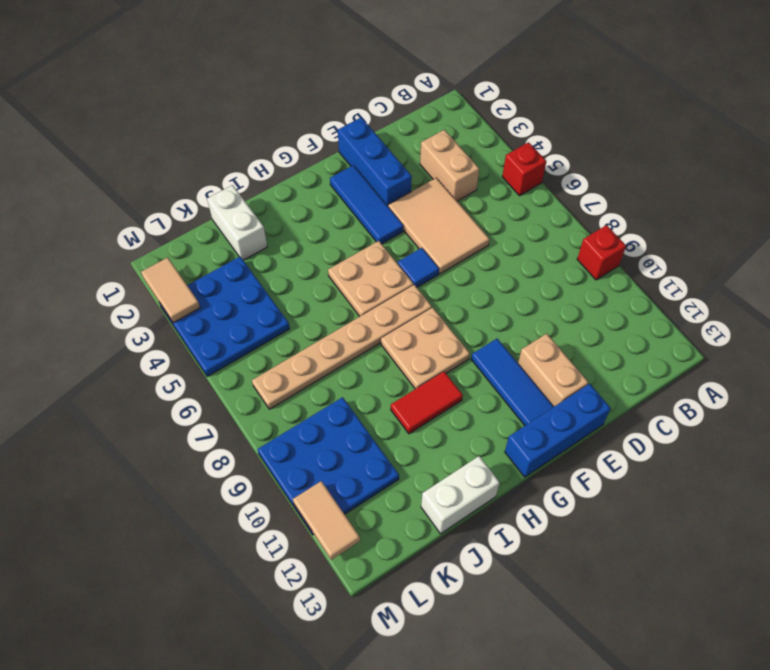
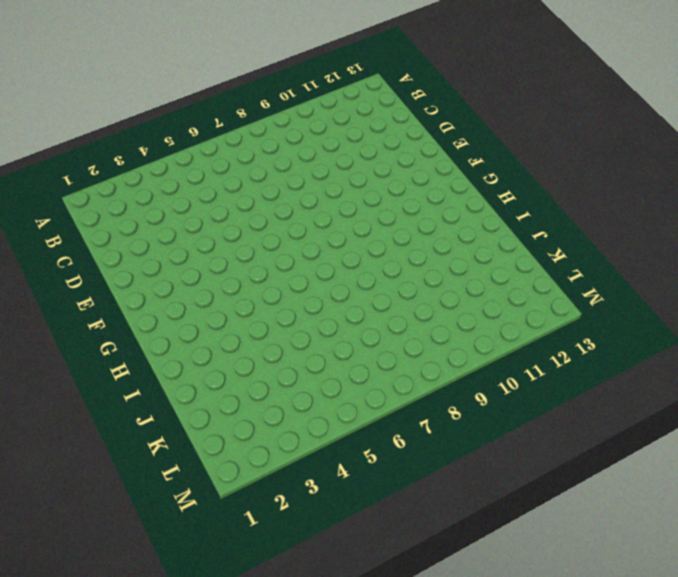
none -> red 1x1 brick [502,142,546,196]
none -> red 1x1 brick [577,225,626,280]
none -> tan 1x2 brick [420,130,479,201]

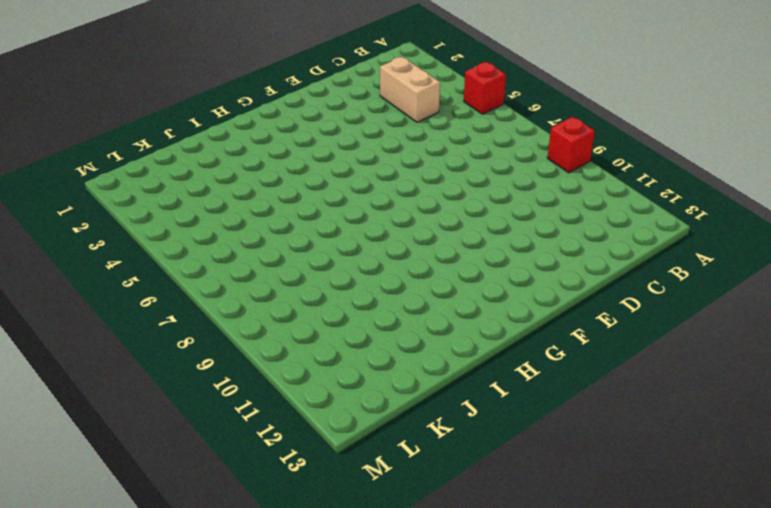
none -> tan 2x3 tile [388,178,489,274]
none -> blue 1x3 brick [338,117,412,206]
none -> tan 1x2 brick [518,334,588,406]

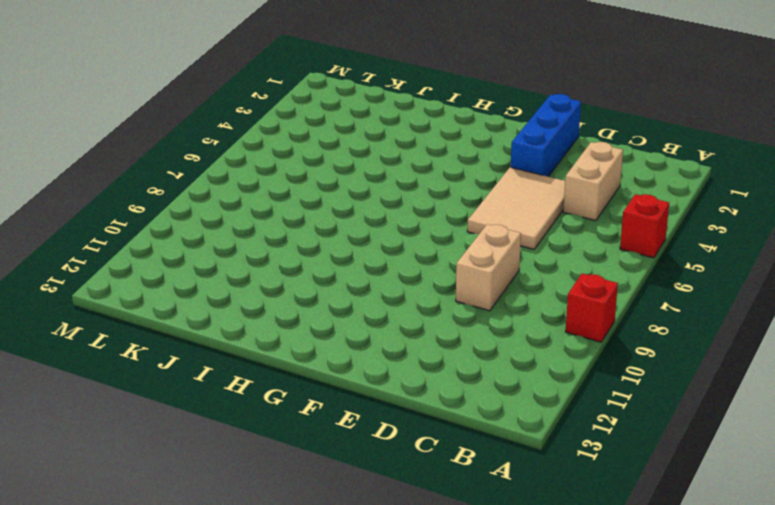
tan 1x2 brick [456,224,521,311] -> tan 1x2 brick moved to [518,334,588,406]
none -> blue 1x3 brick [505,384,611,477]
none -> blue 1x3 tile [330,165,403,244]
none -> blue 1x1 tile [398,248,439,287]

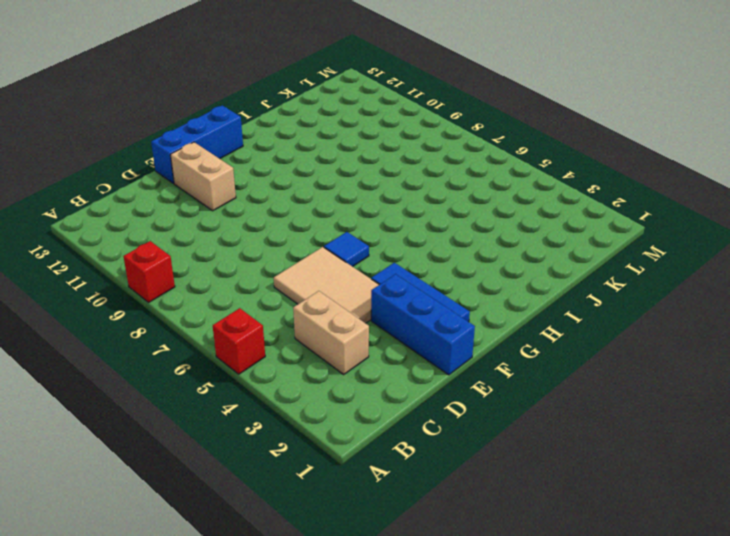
none -> blue 1x3 tile [471,339,554,426]
none -> tan 2x2 plate [328,241,413,316]
none -> tan 1x6 plate [252,285,432,409]

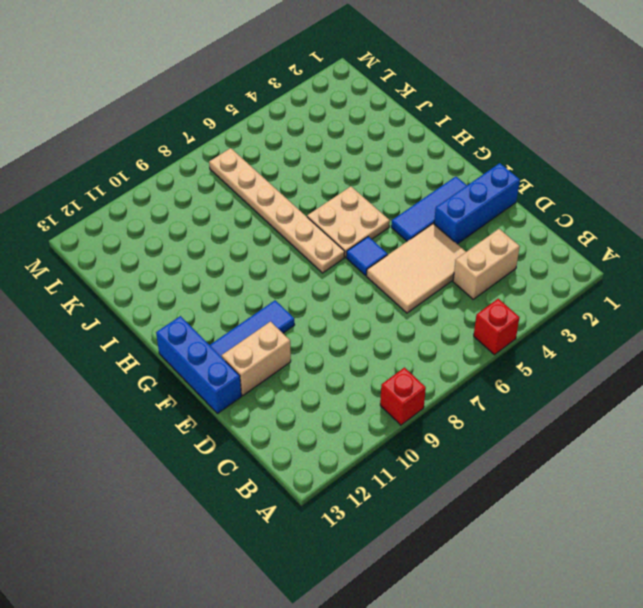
none -> tan 2x2 plate [381,307,470,389]
none -> red 1x2 tile [391,372,463,434]
none -> white 1x2 brick [421,456,500,534]

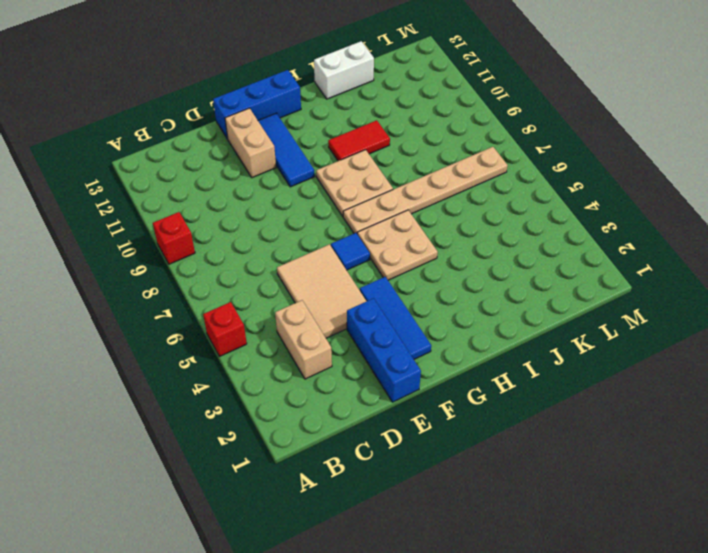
none -> white 1x2 brick [207,185,267,260]
none -> blue 3x3 plate [159,257,290,377]
none -> blue 3x3 plate [257,397,399,535]

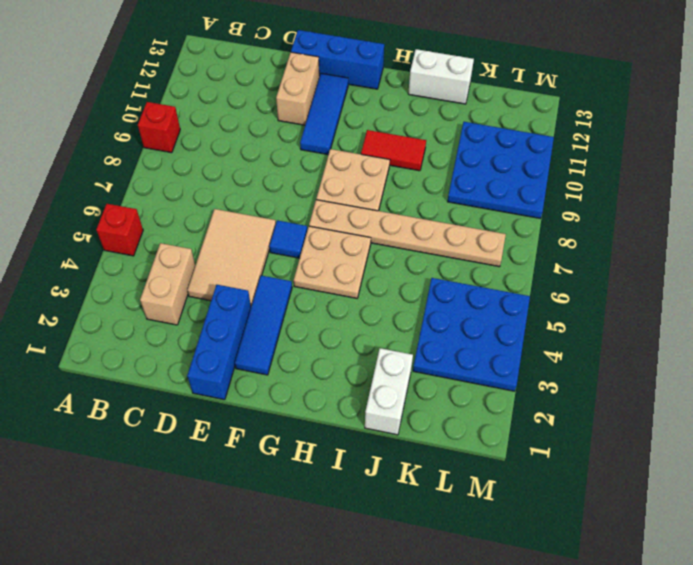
none -> tan 1x2 tile [141,257,200,323]
none -> tan 1x2 tile [293,481,360,560]

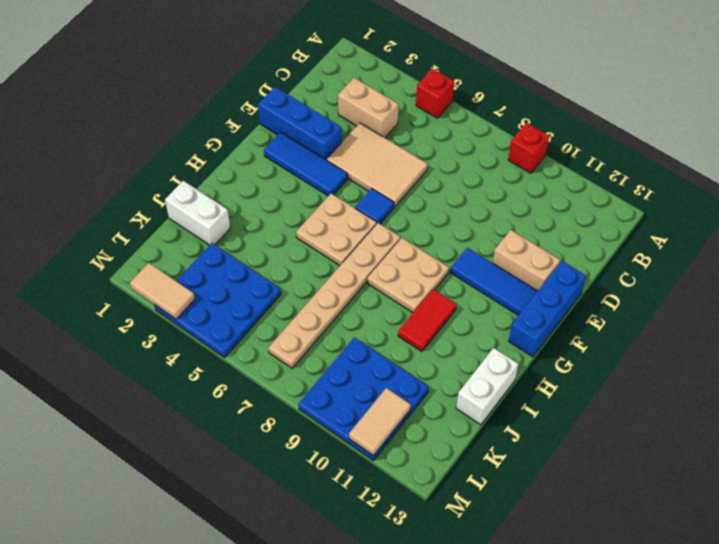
tan 1x2 tile [349,388,411,456] -> tan 1x2 tile turned to [293,481,360,560]

